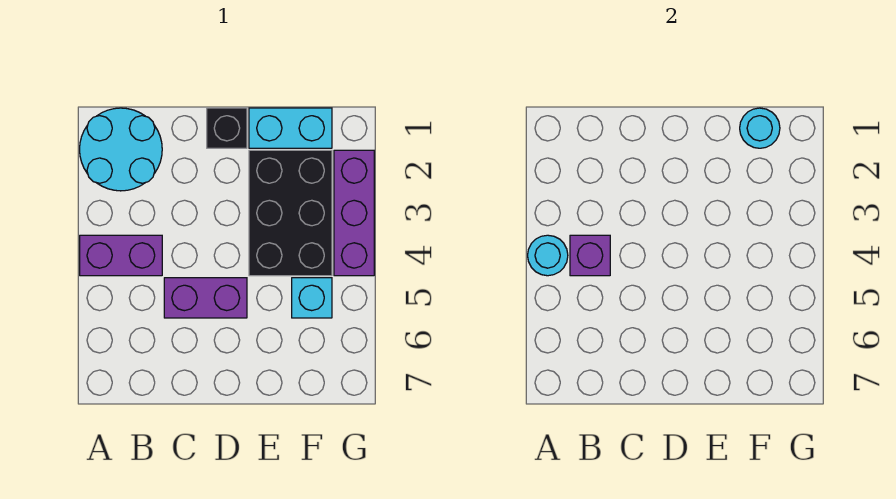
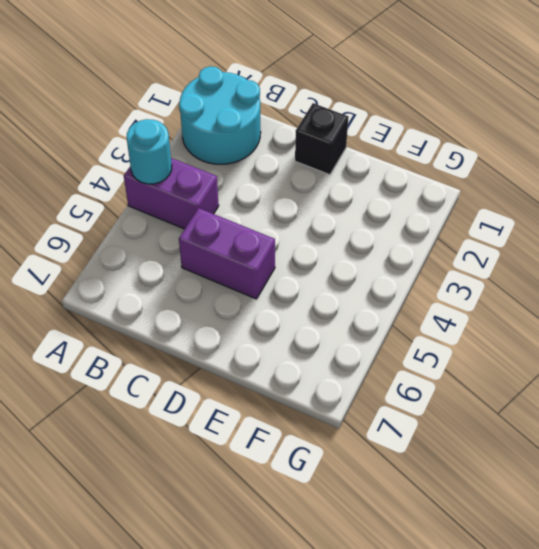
none -> cyan 1x2 brick [249,108,332,148]
none -> black 2x3 brick [249,150,332,276]

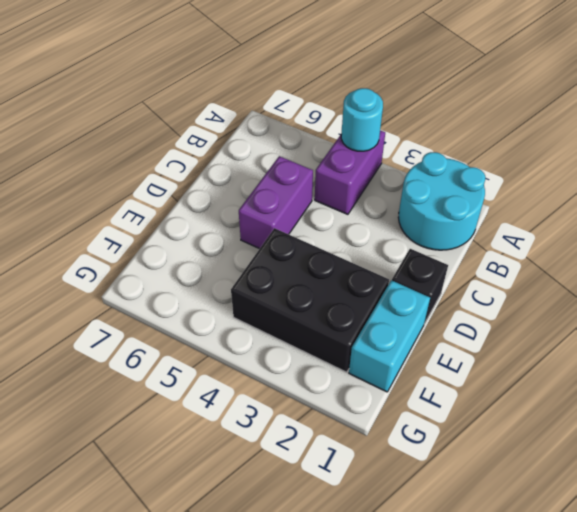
none -> cyan 1x1 brick [292,278,332,318]
none -> purple 1x3 brick [334,150,374,276]

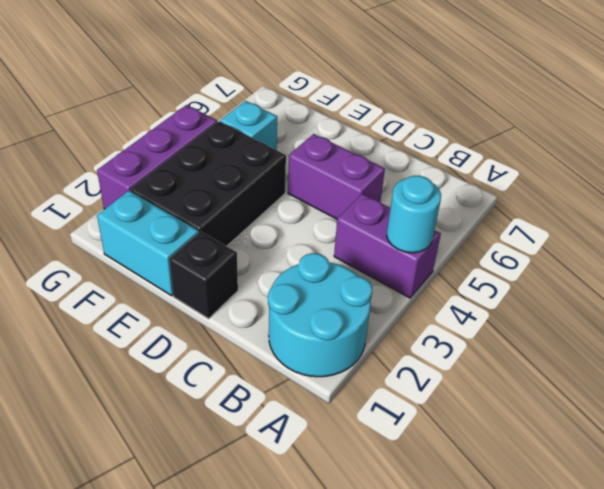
none -> purple 1x1 brick [570,235,610,276]
none -> cyan 1x1 round brick [740,108,780,148]

